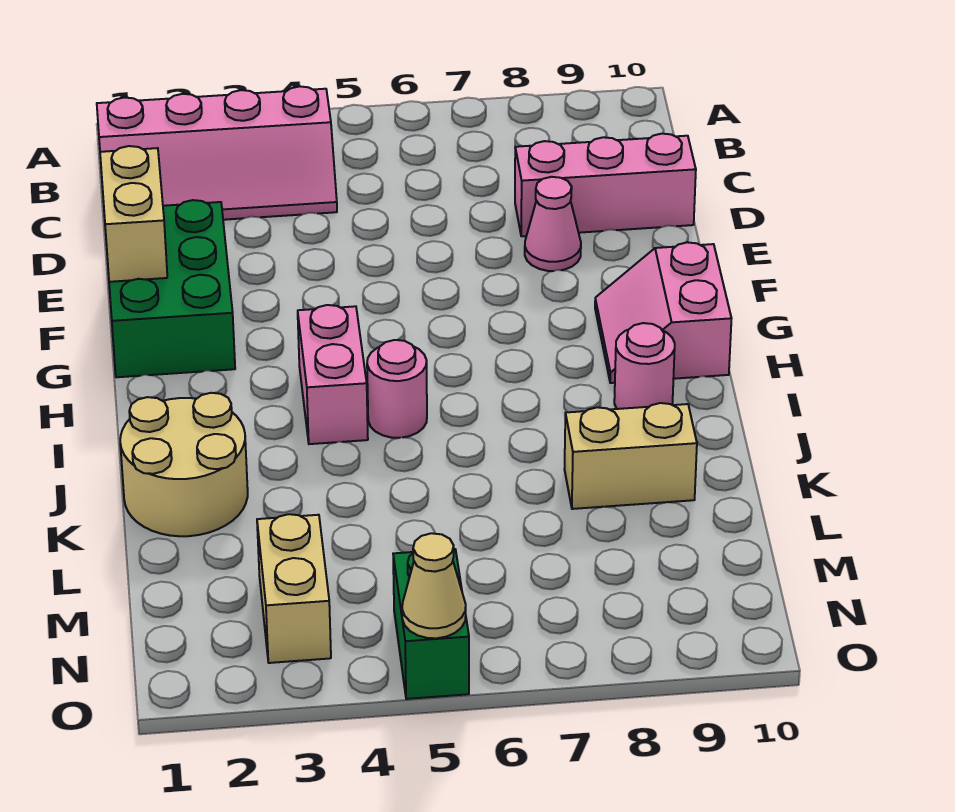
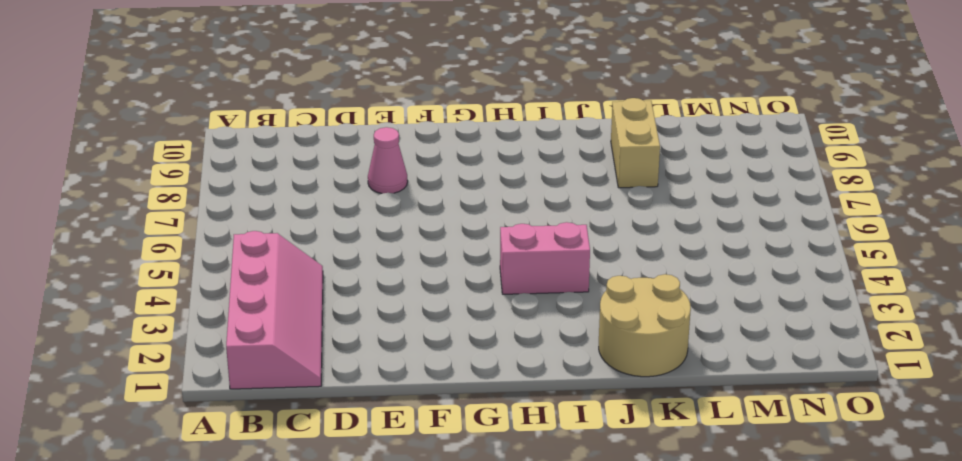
none -> pink 1x3 brick [515,134,696,236]
none -> green 2x3 brick [109,200,235,377]
none -> pink 2x2 slope [595,242,732,383]

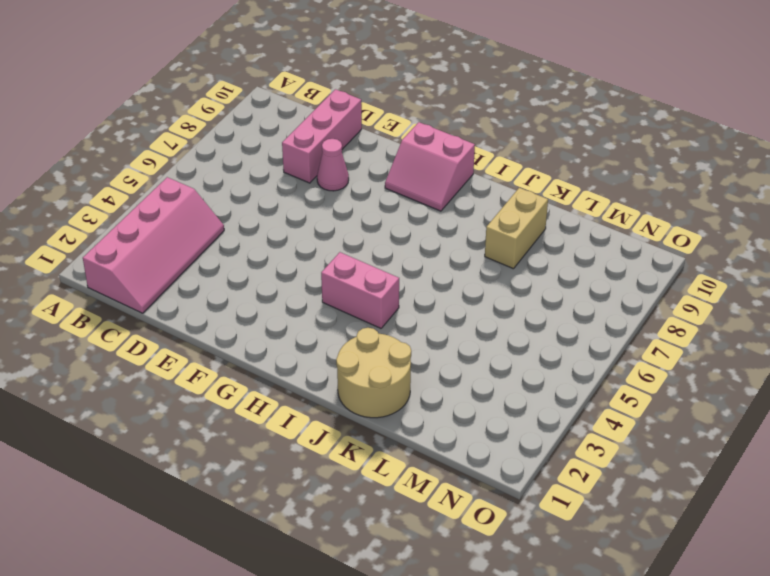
none -> green 2x3 brick [109,200,235,377]
none -> pink 1x1 round brick [367,340,427,438]
none -> pink 1x1 round brick [614,323,675,409]

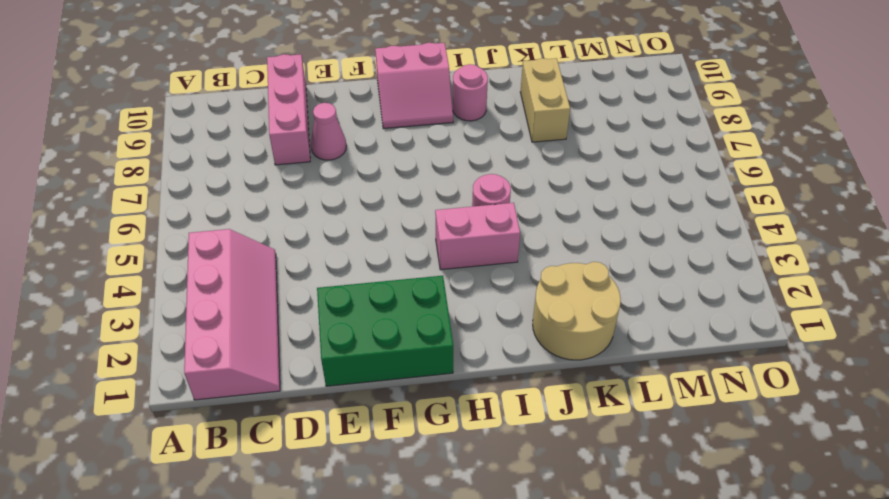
none -> tan 1x2 brick [257,514,331,663]
none -> green 1x2 brick [393,549,469,699]
none -> tan 1x2 brick [100,146,167,282]

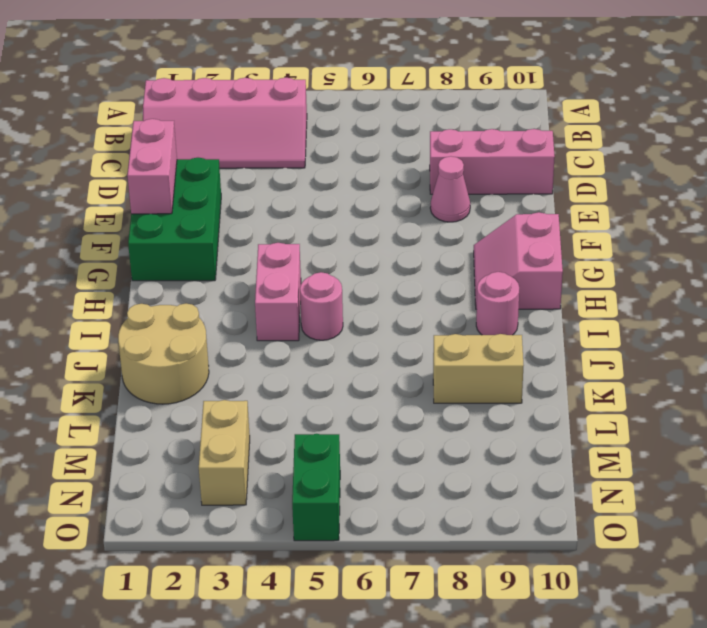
pink 1x2 brick [127,119,177,214] -> tan 1x2 brick [100,146,167,282]
none -> tan 1x1 cone [402,533,466,638]

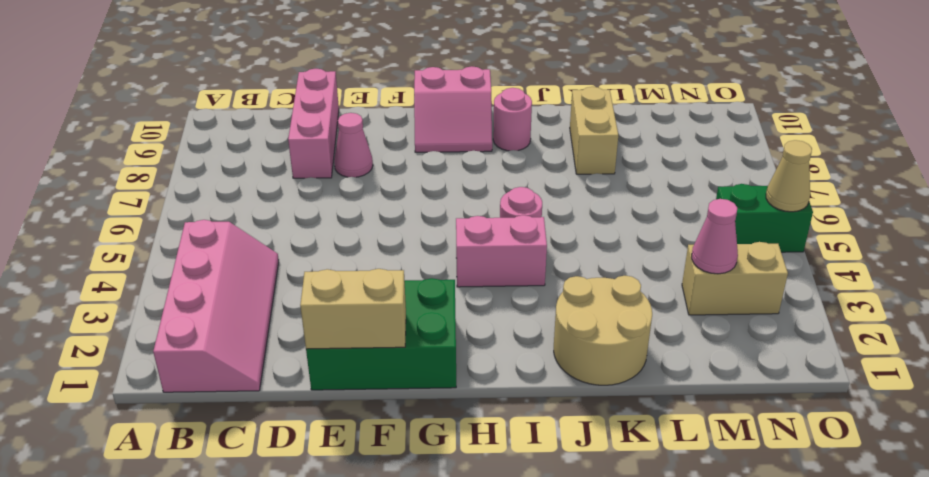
pink 1x1 cone [692,199,738,274] -> none

